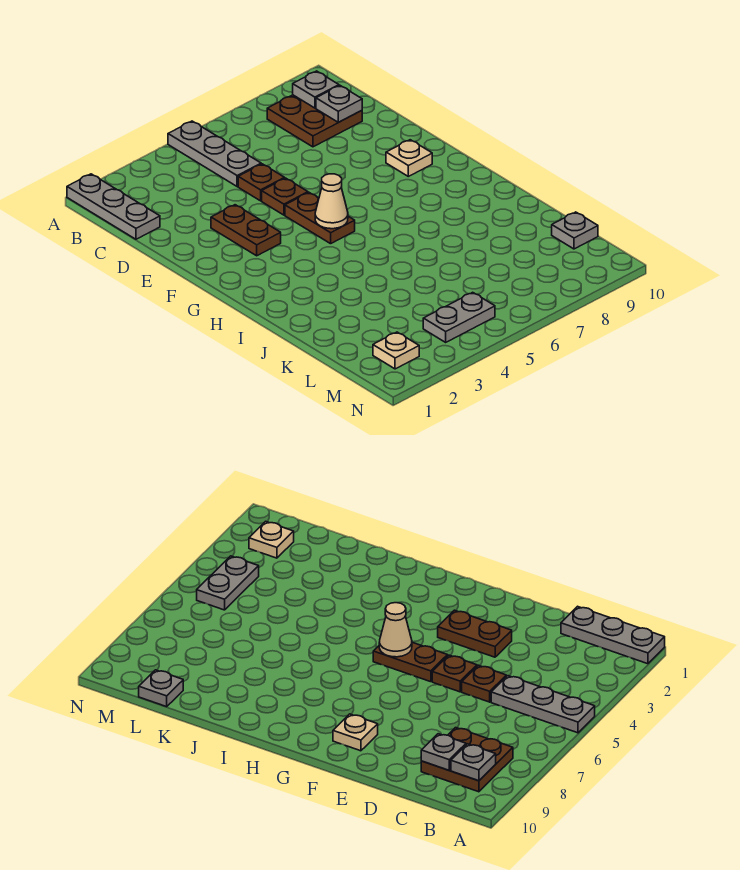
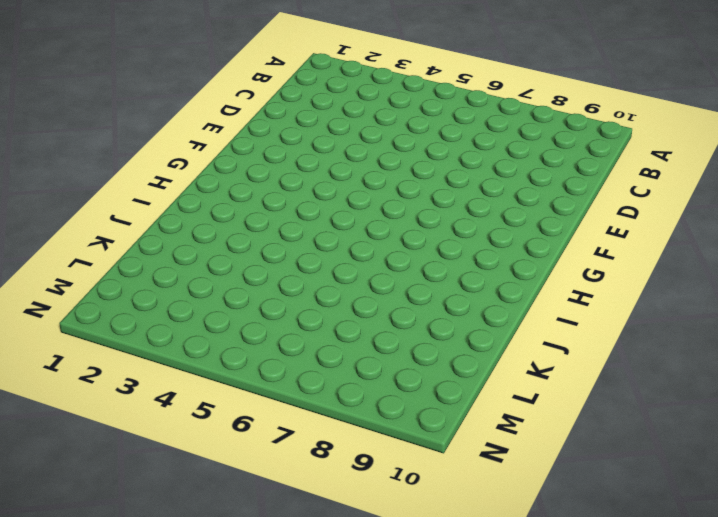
none -> grey 1x3 plate [67,174,160,239]
none -> grey 1x3 plate [168,121,261,187]
none -> brown 2x2 plate [267,95,362,147]

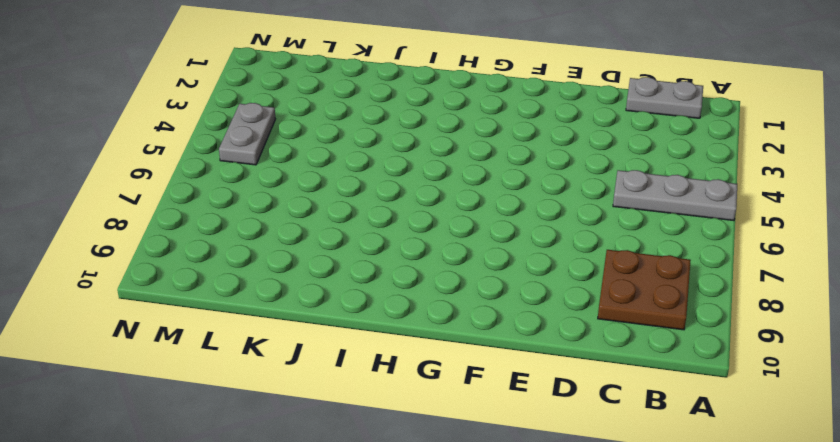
grey 1x2 plate [626,77,703,118] -> grey 1x3 plate [67,174,160,239]
none -> brown 1x1 plate [238,164,285,201]
none -> brown 1x2 plate [211,205,281,256]
none -> brown 1x1 plate [262,178,308,215]

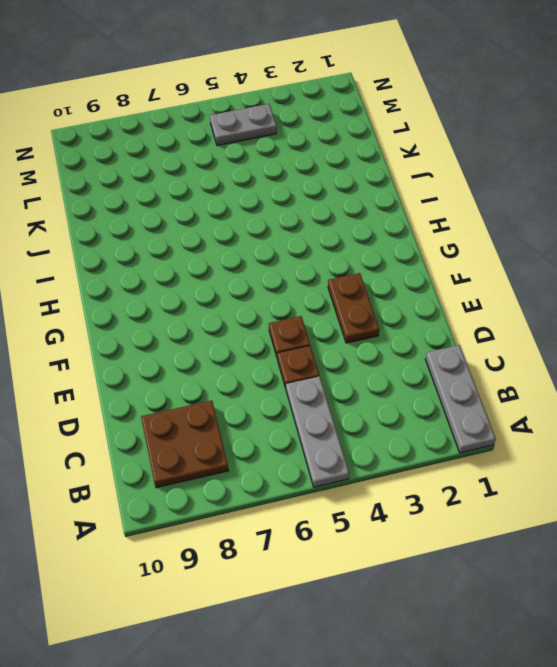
none -> brown 1x2 plate [285,193,355,244]
none -> tan 1x1 plate [386,140,432,176]
none -> grey 1x1 plate [552,212,598,249]

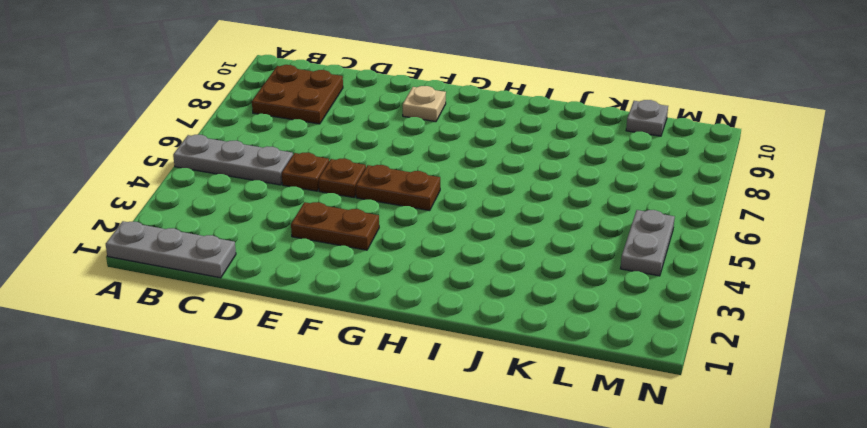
none -> tan 1x1 plate [373,332,419,369]
none -> grey 1x1 plate [293,71,339,108]
none -> grey 1x1 plate [316,86,362,122]

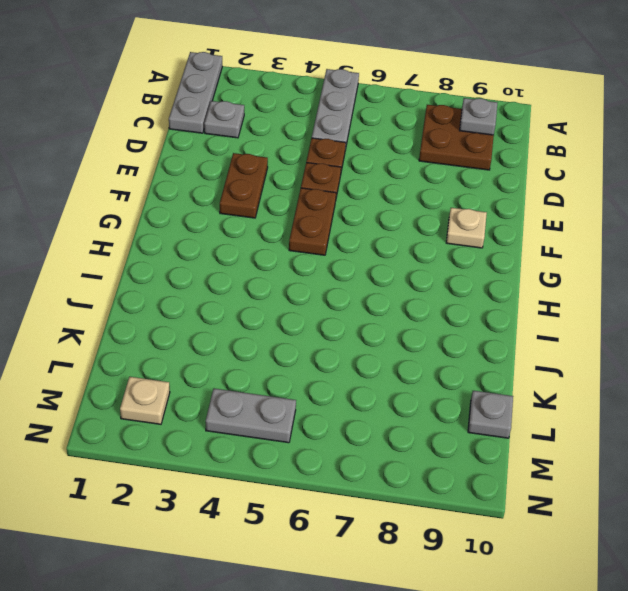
grey 1x1 plate [204,101,244,138] -> grey 1x1 plate moved to [316,86,362,122]
none -> tan 1x1 cone [315,174,348,229]

